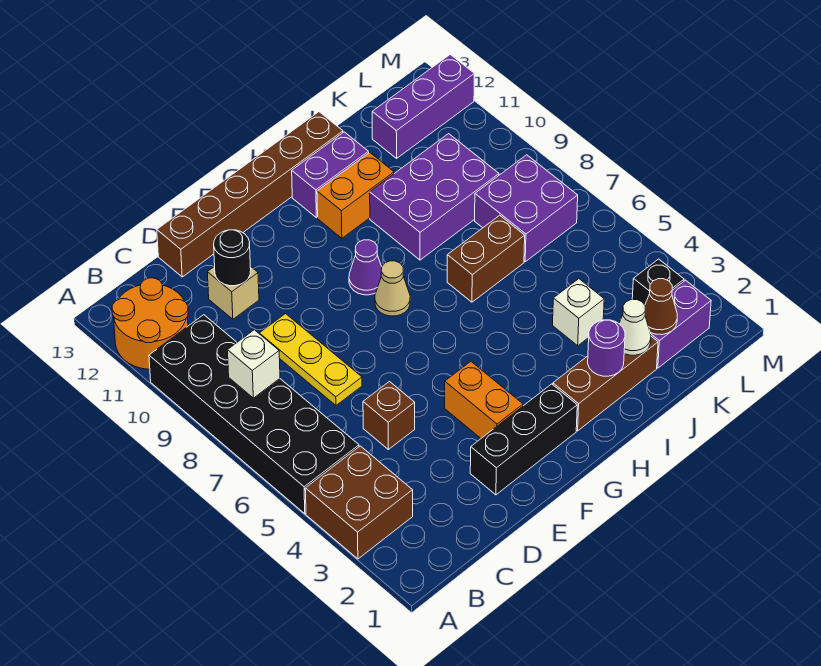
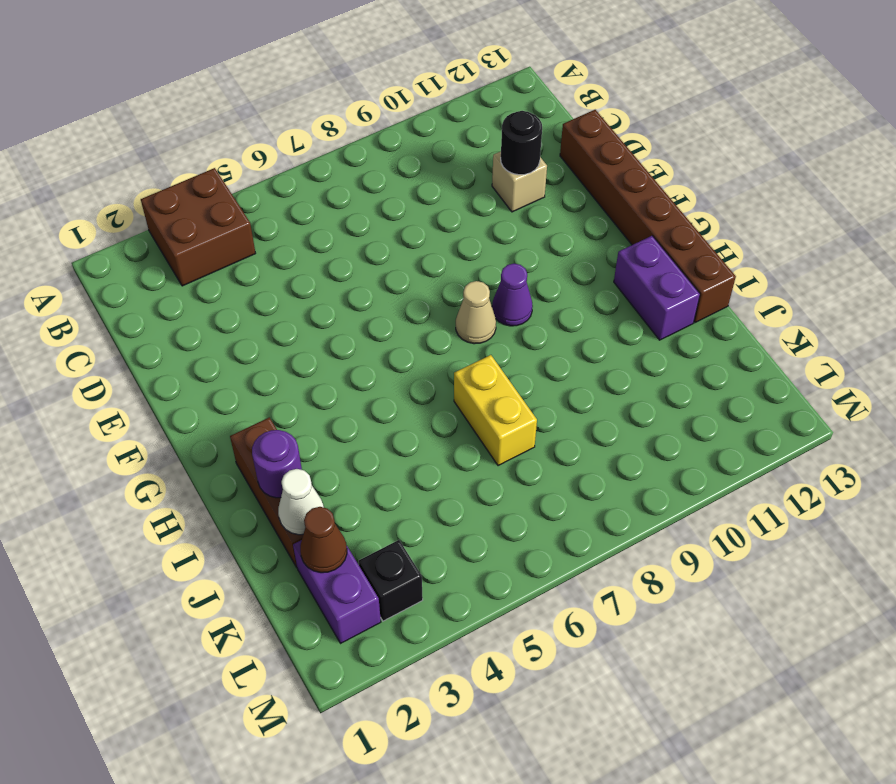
yellow 1x2 brick [454,355,537,466] -> brown 1x2 brick [447,215,525,302]
none -> black 2x6 brick [149,315,359,514]
none -> orange 2x2 round brick [112,278,188,369]
none -> brown 1x1 brick [363,382,415,449]

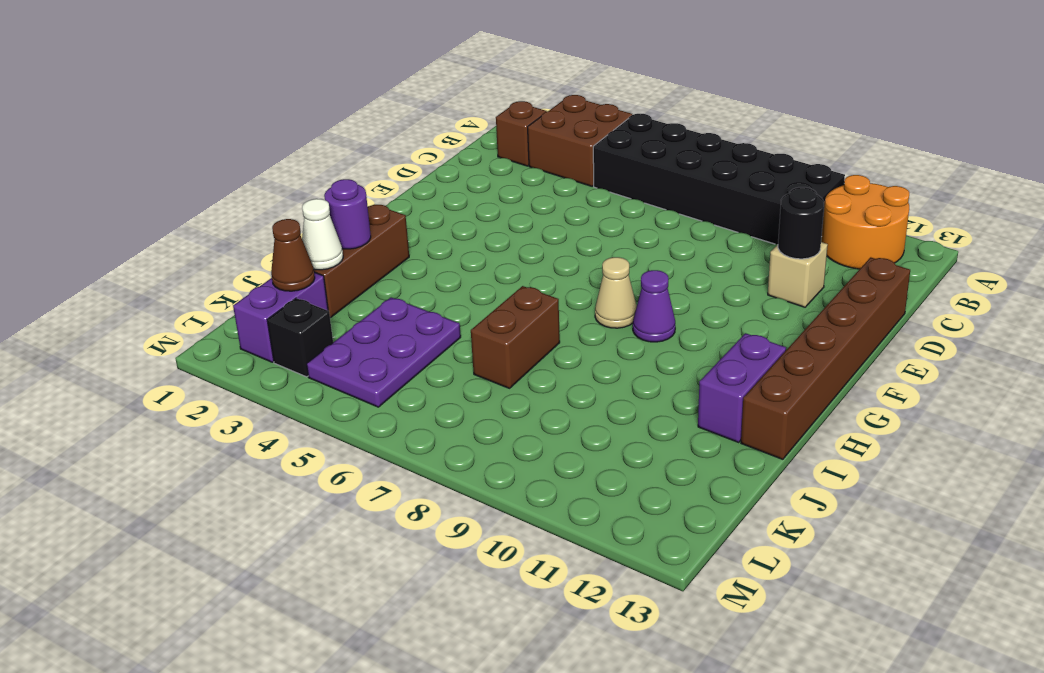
brown 1x1 brick [496,101,547,166] -> brown 1x1 brick moved to [363,382,415,449]
purple 2x3 plate [307,298,461,407] -> white 1x1 brick [553,279,604,346]
none -> yellow 1x3 plate [259,314,362,405]
none -> black 1x3 brick [470,384,577,495]
none -> orange 1x2 brick [445,362,523,438]

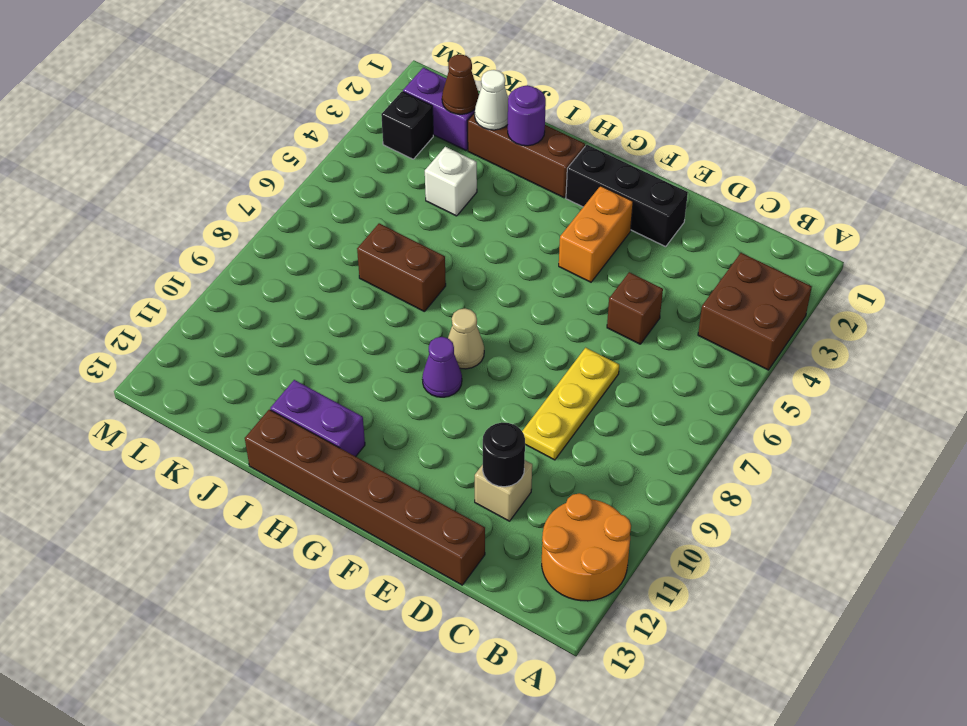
none -> black 2x6 brick [149,315,359,514]
none -> orange 1x2 brick [317,152,394,238]
none -> purple 2x3 brick [370,134,499,260]

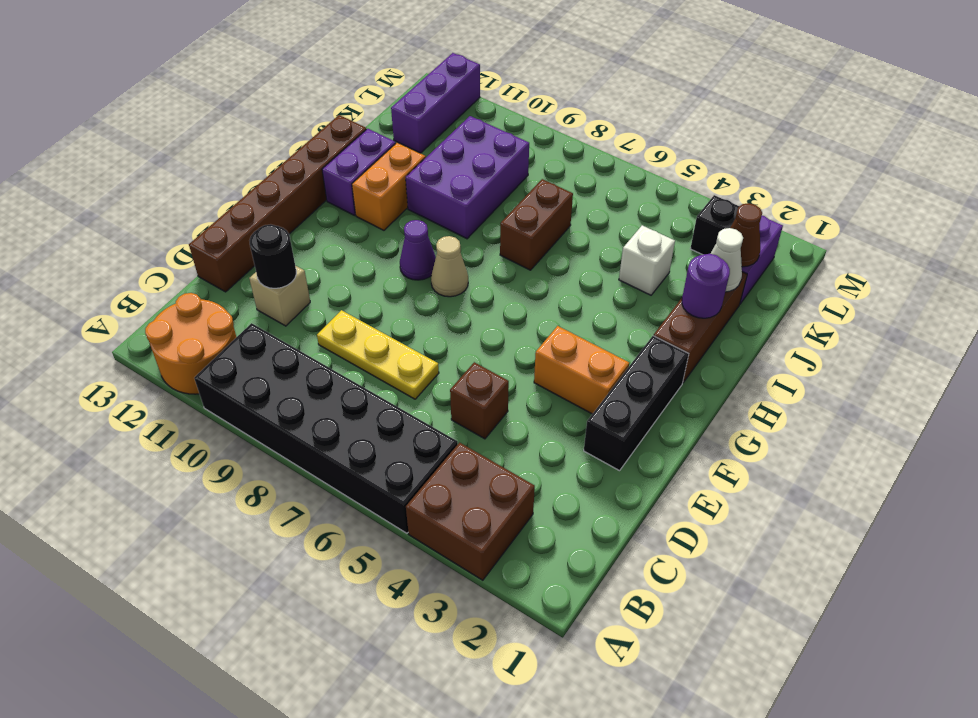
none -> purple 2x2 brick [475,155,578,262]
none -> white 1x1 brick [228,330,280,398]

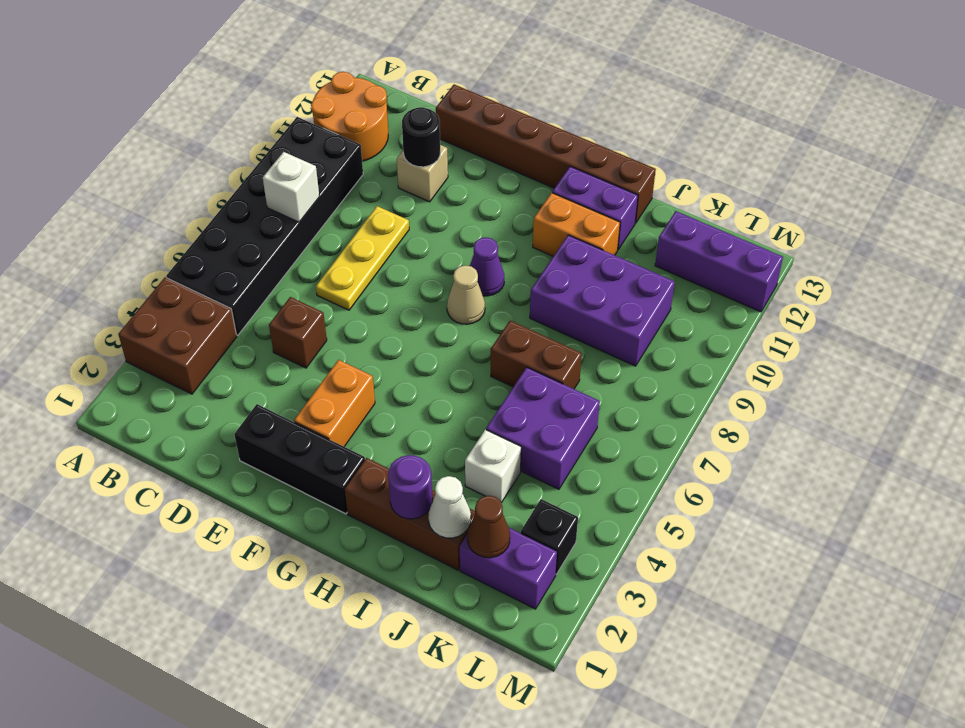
purple 2x2 brick [486,367,600,489] -> purple 2x2 brick moved to [475,155,578,262]

